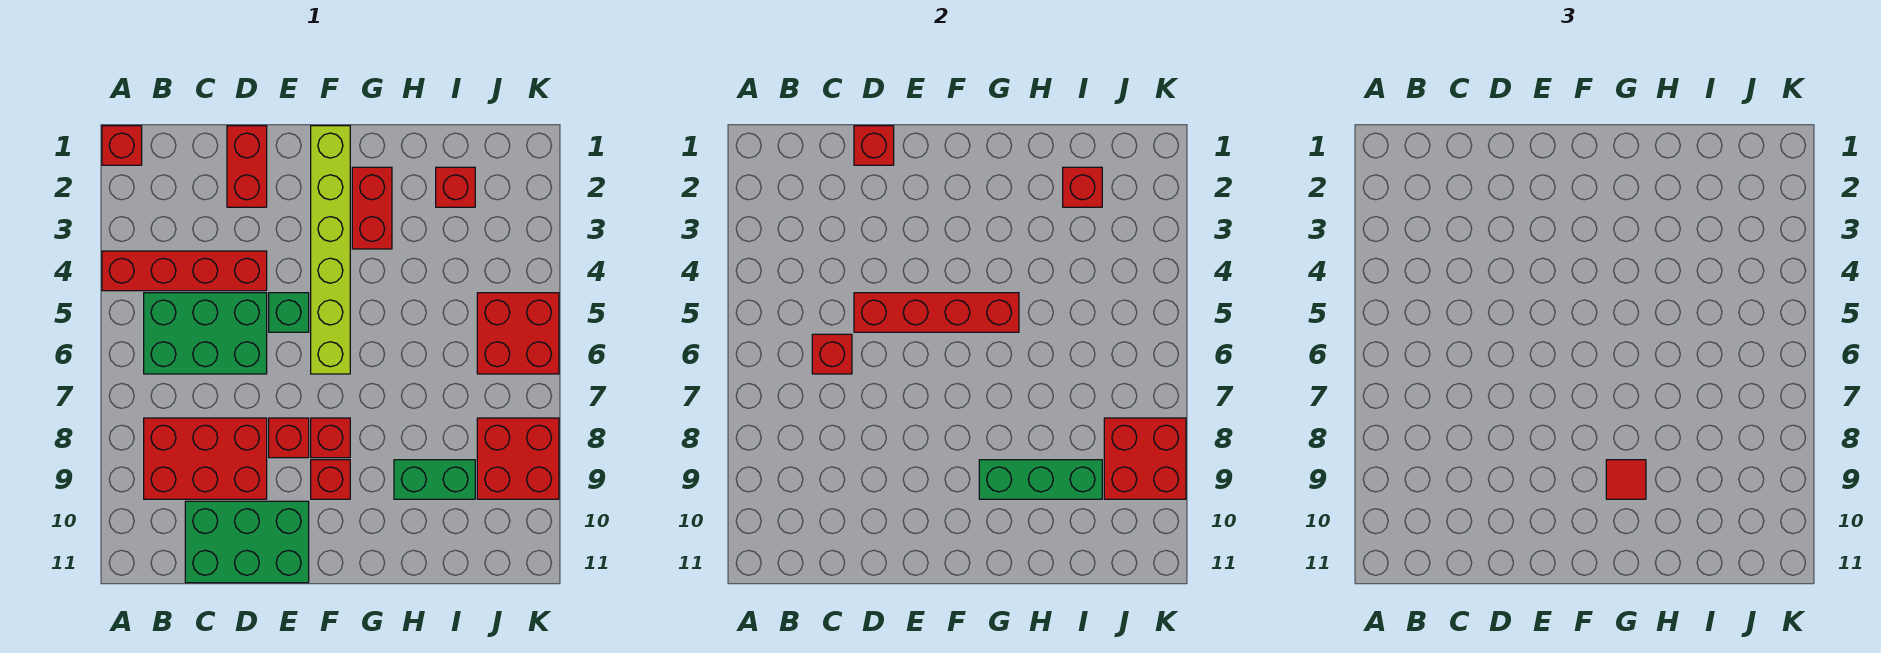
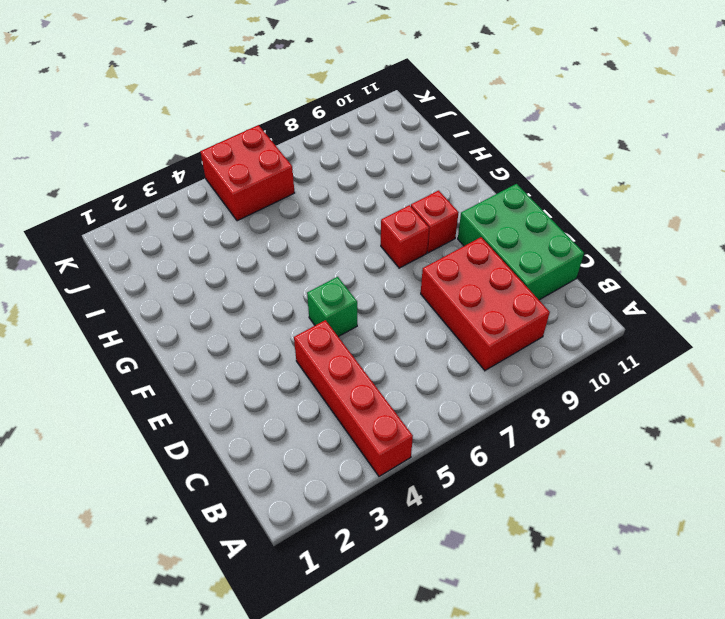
none -> red 1x1 brick [102,126,142,165]
none -> green 2x3 brick [144,293,267,374]
none -> red 1x2 brick [227,126,267,207]

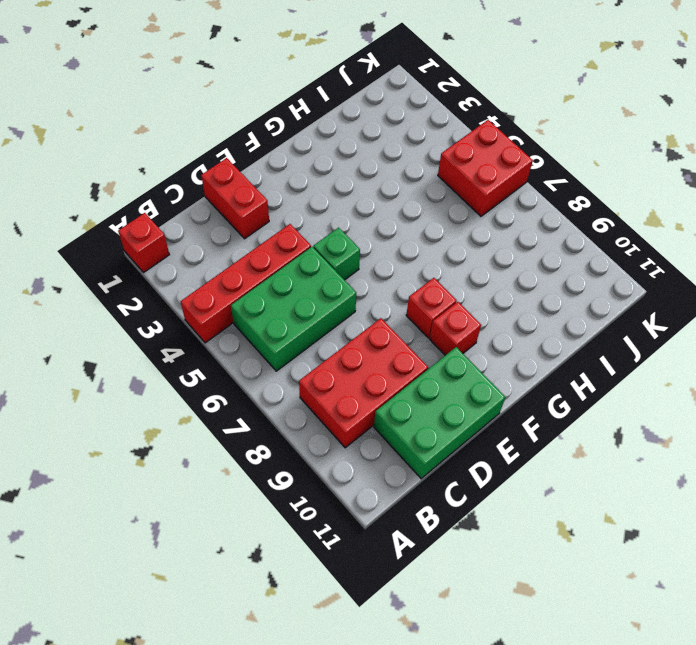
none -> red 1x1 brick [269,418,309,458]
none -> lime 1x6 brick [311,126,350,374]
none -> red 1x2 brick [352,167,392,249]

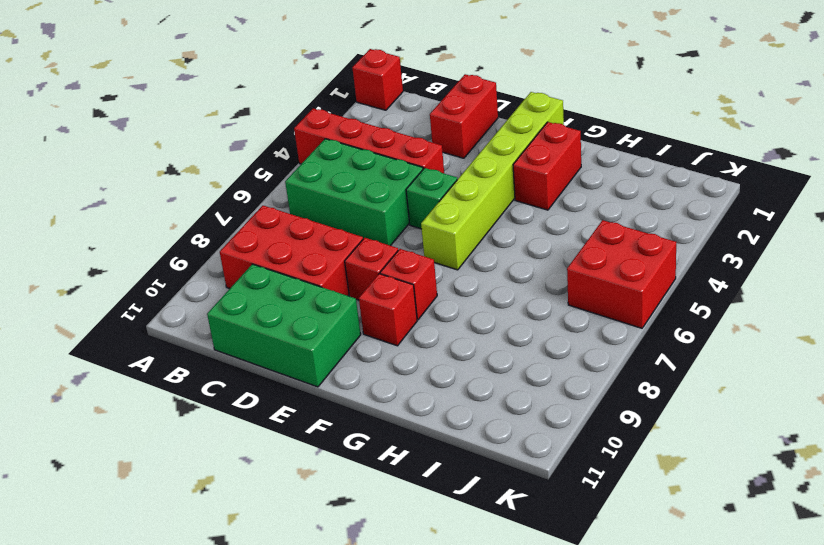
none -> green 1x2 brick [394,460,475,499]
none -> red 1x1 brick [436,167,475,207]
none -> red 2x2 brick [477,418,559,499]

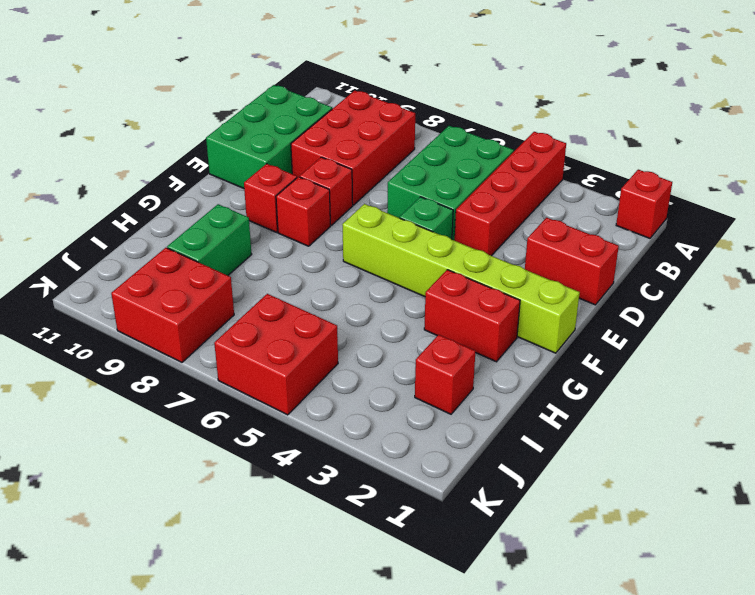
none -> red 1x1 brick [812,334,852,374]
none -> red 1x1 brick [854,126,894,165]
none -> red 1x4 brick [854,293,1019,332]

